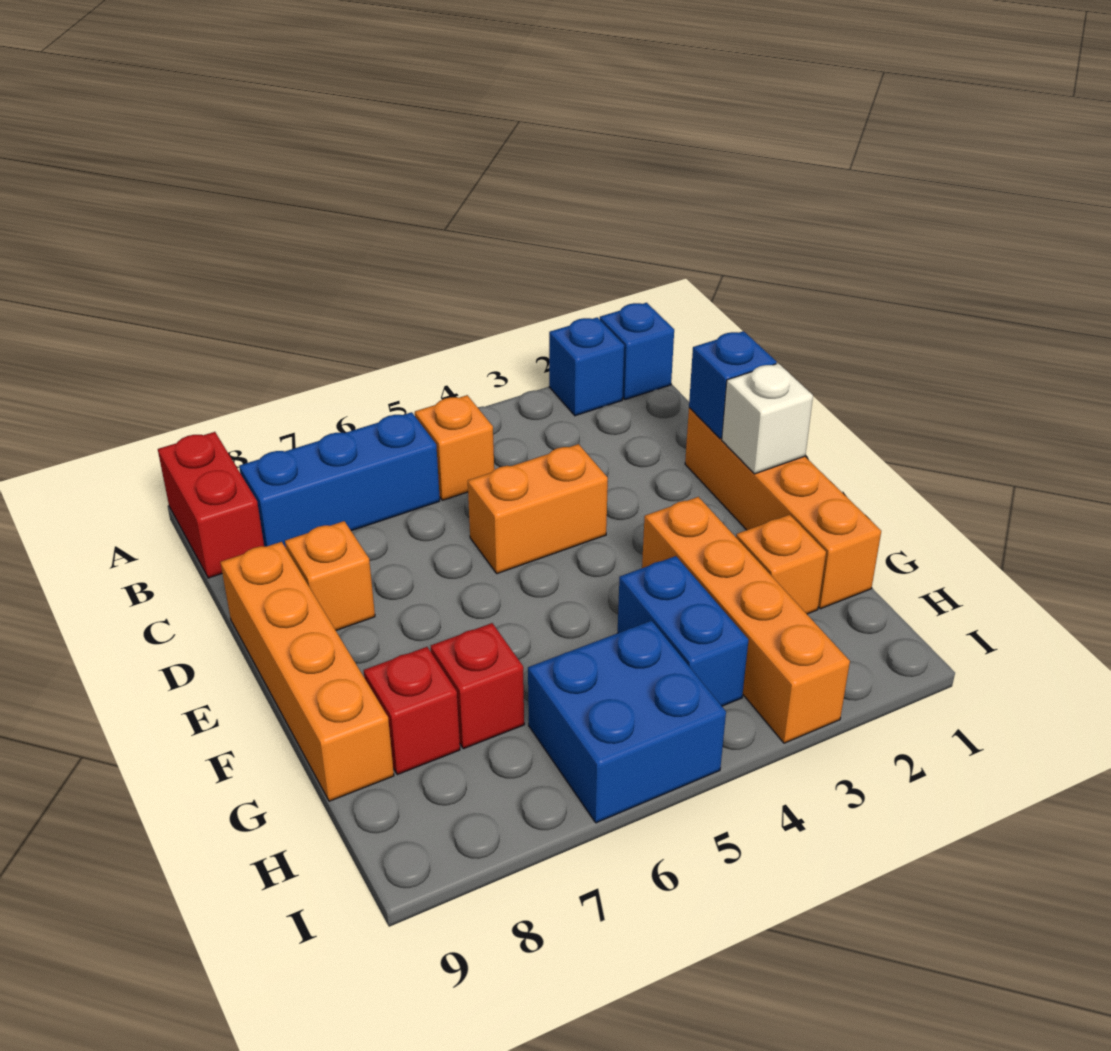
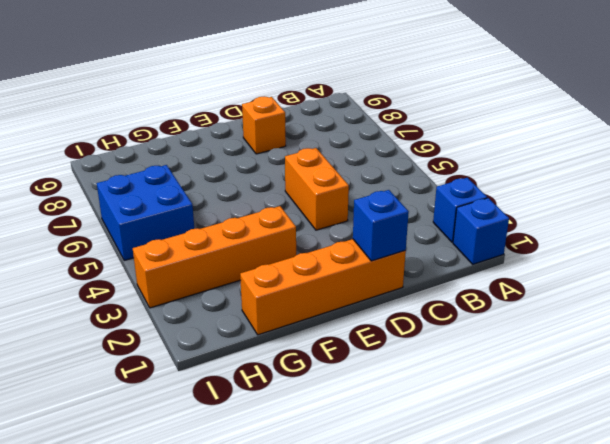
none -> red 1x2 brick [158,432,264,578]
none -> orange 1x1 brick [415,395,494,500]
none -> blue 1x3 brick [239,412,440,548]

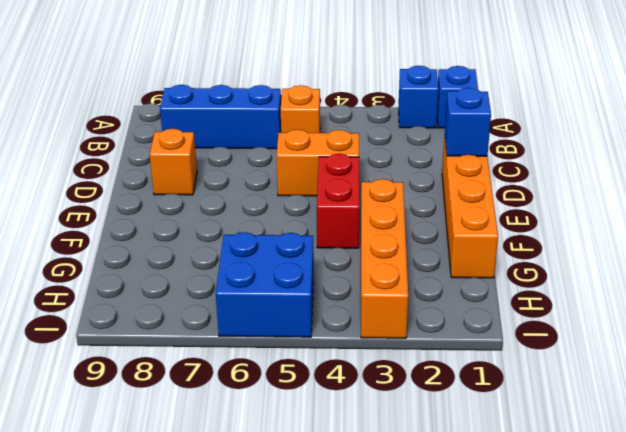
red 1x2 brick [317,154,359,248] -> red 1x2 brick moved to [158,432,264,578]
none -> orange 1x4 brick [220,542,394,801]
none -> orange 1x1 brick [736,515,826,614]
none -> blue 1x2 brick [618,556,748,706]

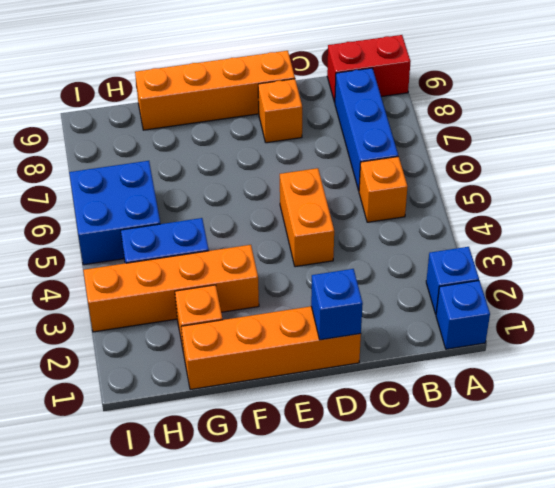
none -> red 1x1 brick [431,623,524,749]
none -> red 1x1 brick [364,647,460,775]
none -> white 1x1 brick [722,363,813,474]

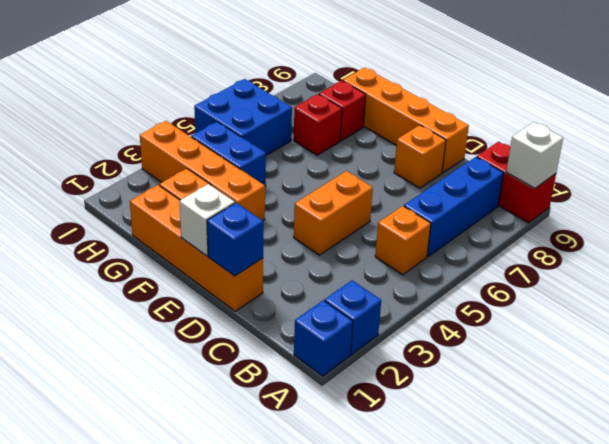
white 1x1 brick [506,122,563,188] -> none

